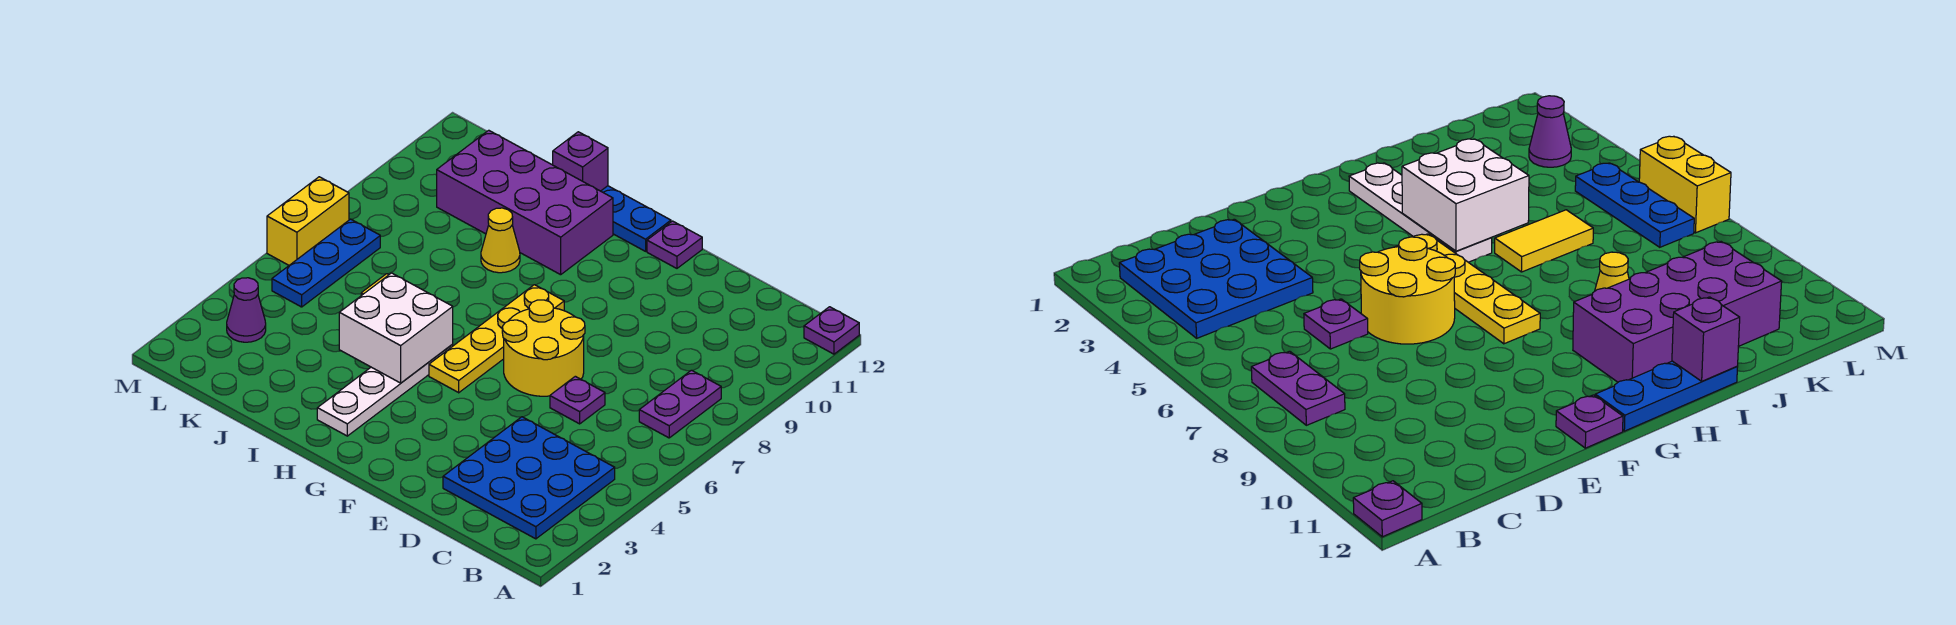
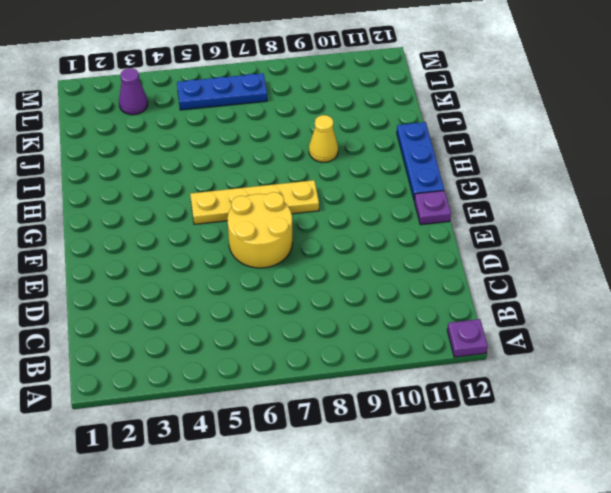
none -> blue 3x3 plate [443,417,615,539]
none -> purple 1x2 plate [639,370,721,438]
none -> purple 1x1 plate [550,376,605,424]

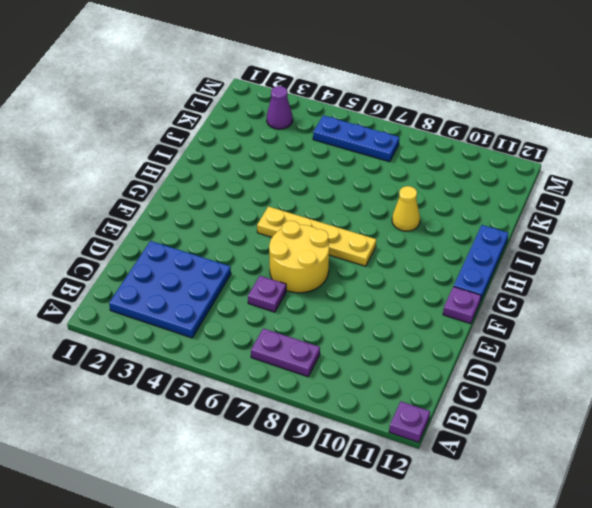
none -> white 1x4 plate [317,344,453,436]
none -> purple 2x4 brick [437,130,613,275]
none -> yellow 1x2 tile [1495,210,1593,272]

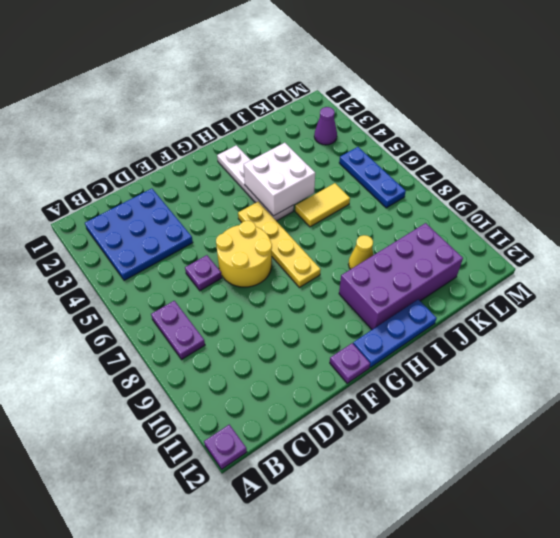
none -> yellow 1x2 brick [267,177,349,265]
none -> purple 1x1 brick [553,132,608,191]

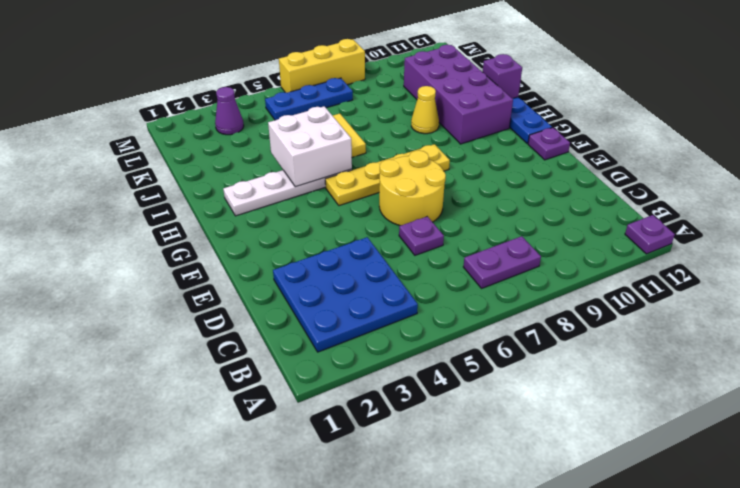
yellow 1x3 brick [279,39,365,93] -> yellow 1x2 brick [267,177,349,265]

